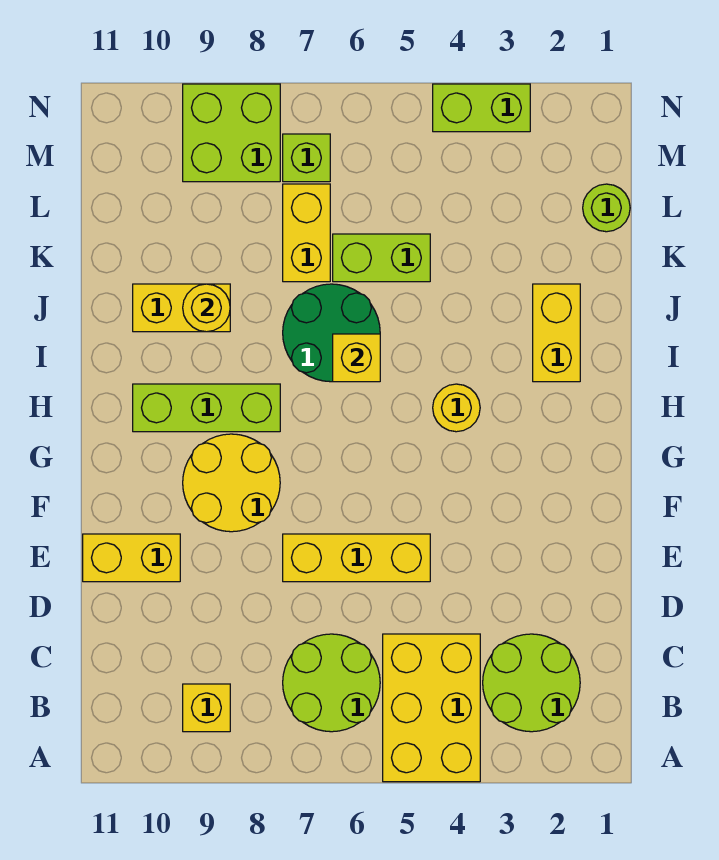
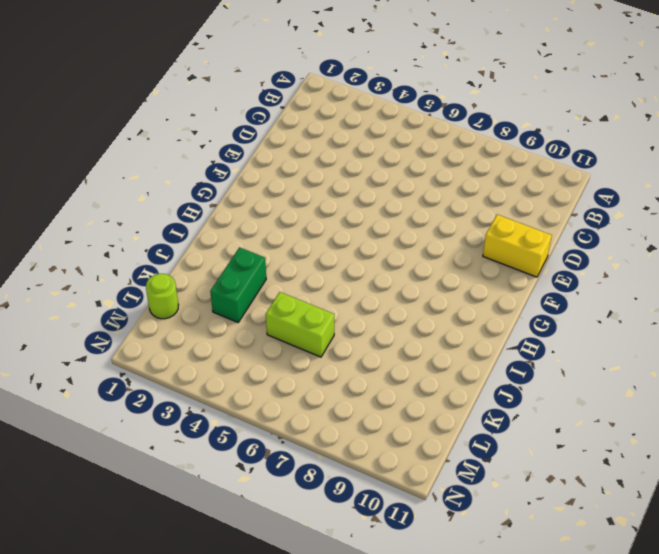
green 1x2 brick [210,247,266,322] -> none
none -> yellow 2x3 brick [383,634,480,782]
none -> lime 2x2 round brick [483,634,580,732]
none -> lime 2x2 round brick [283,634,380,732]

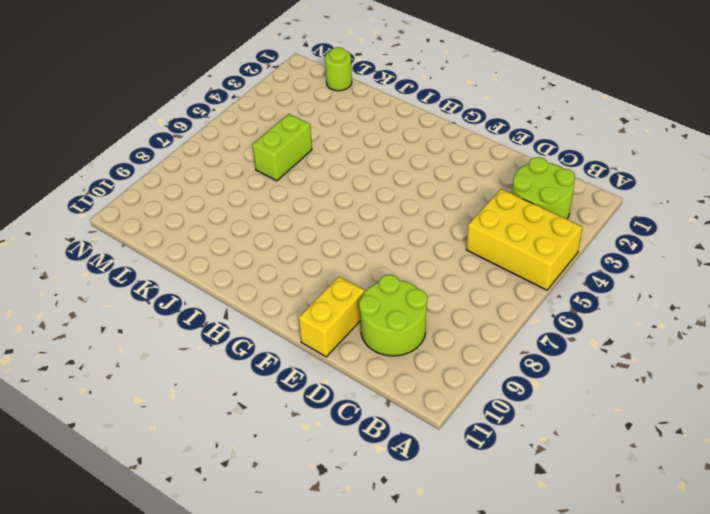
lime 2x2 round brick [359,275,427,356] -> lime 2x2 round brick moved to [283,634,380,732]
none -> yellow 1x1 brick [183,684,230,732]
none -> yellow 1x3 brick [283,534,430,582]
none -> yellow 2x2 round brick [183,434,280,532]

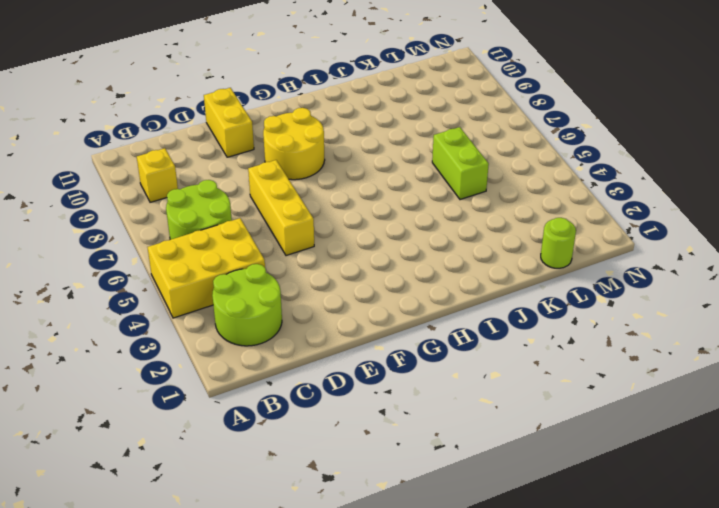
none -> yellow 1x1 round brick [433,384,480,432]
none -> lime 1x3 brick [133,384,280,432]
none -> yellow 1x2 brick [533,284,580,382]

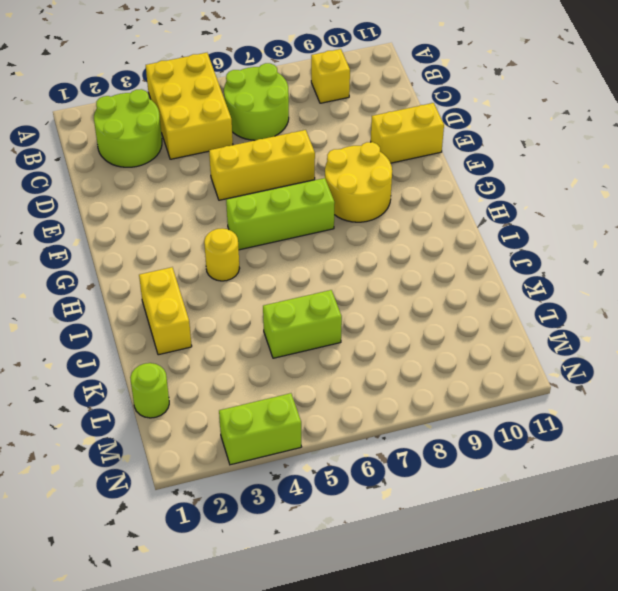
lime 1x3 brick [226,178,335,250] -> lime 1x3 brick moved to [133,384,280,432]
none -> green 2x2 round brick [283,284,380,382]
none -> yellow 1x2 brick [133,284,230,332]
none -> yellow 1x2 brick [283,184,330,282]

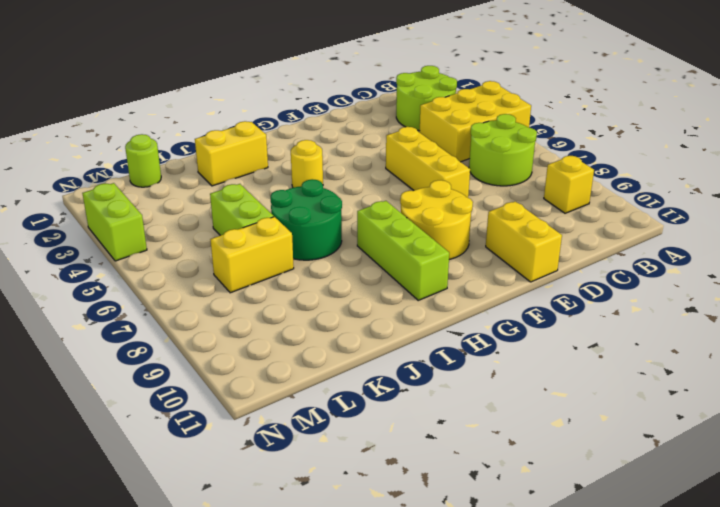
none -> yellow 1x2 brick [133,284,230,332]
none -> lime 1x1 brick [283,134,330,182]
none -> lime 2x2 brick [183,84,280,182]

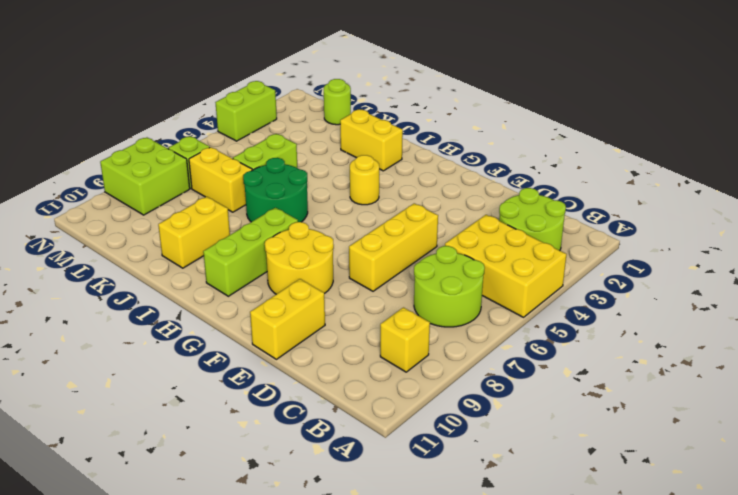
none -> yellow 1x1 brick [333,334,380,382]
none -> yellow 1x1 round brick [183,284,230,332]

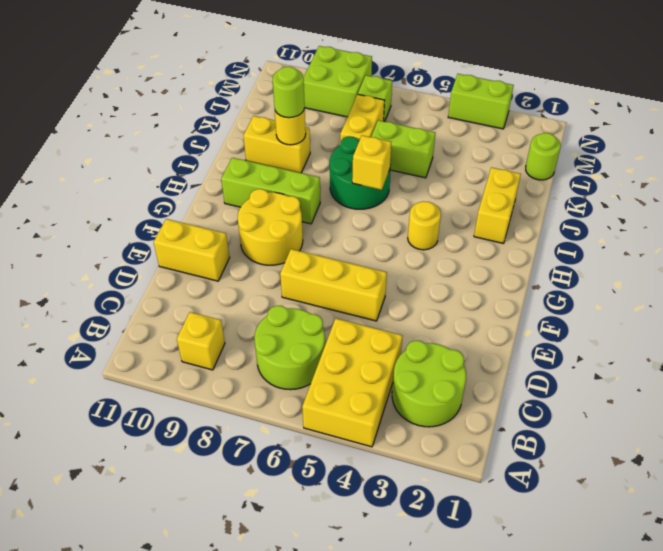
lime 1x1 round brick [273,67,305,118] -> none

